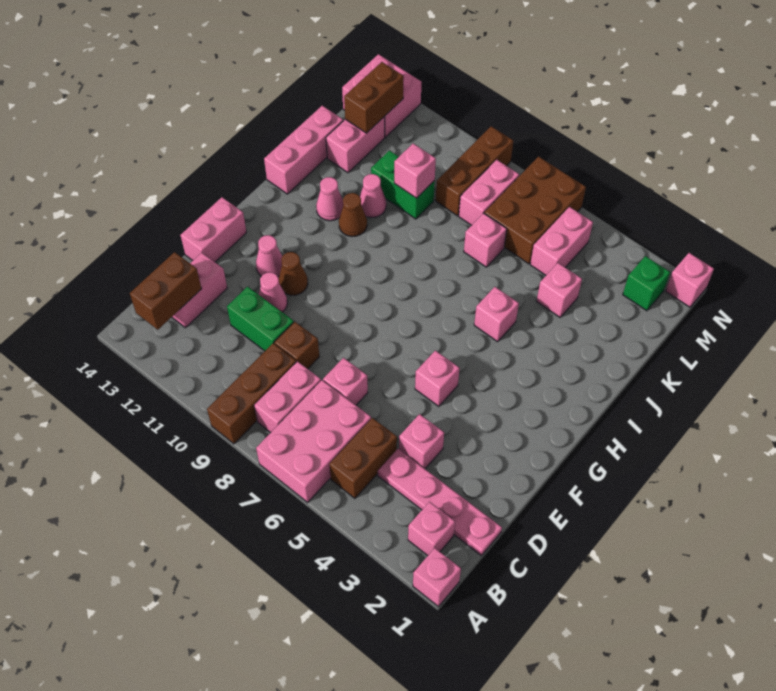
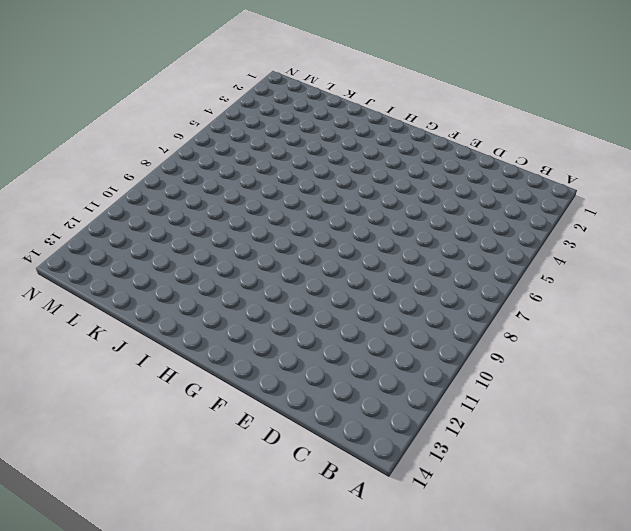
none -> pink 1x1 brick [413,548,461,607]
none -> pink 2x3 brick [256,380,371,502]
none -> brown 1x3 brick [207,343,296,444]
none -> pink 1x1 brick [408,502,455,556]

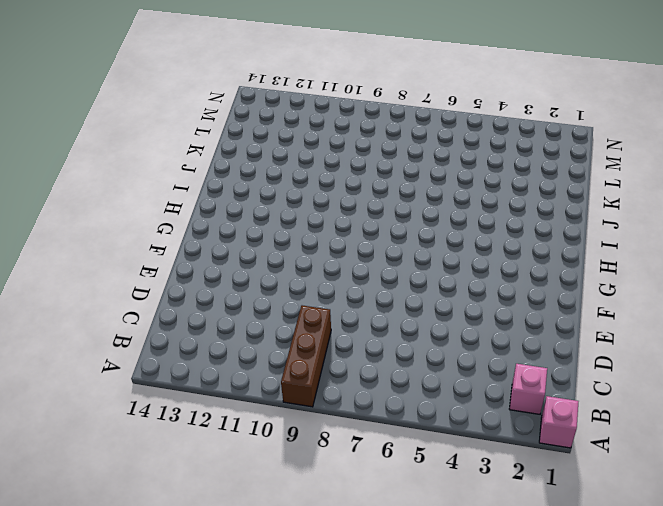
none -> pink 2x3 brick [256,380,371,502]
none -> brown 1x2 brick [329,418,397,498]
none -> pink 1x2 brick [254,361,321,433]
none -> pink 1x4 plate [378,449,502,555]

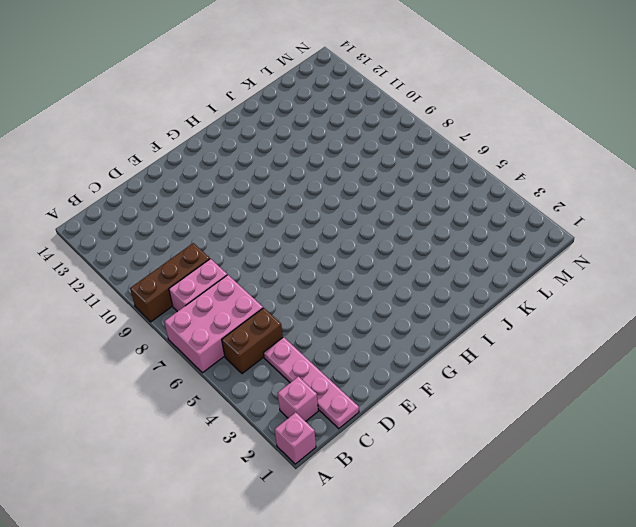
none -> pink 1x2 brick [172,253,227,328]
none -> pink 1x1 brick [399,414,444,469]
none -> pink 1x1 brick [323,358,368,405]
none -> brown 1x1 brick [274,322,319,369]

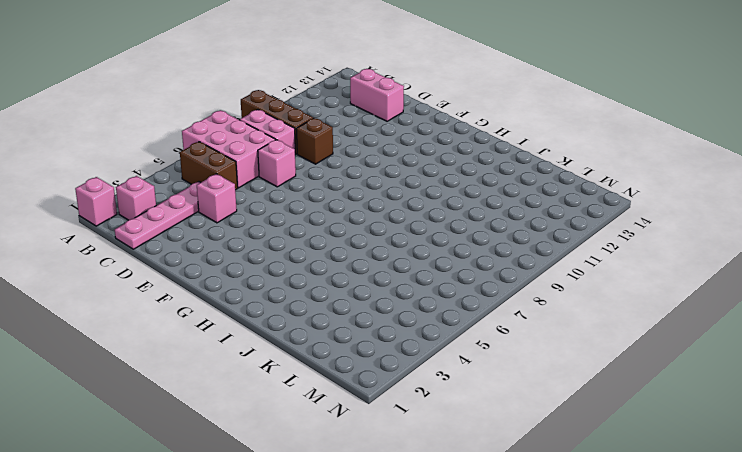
none -> green 1x2 brick [227,287,294,351]
none -> pink 1x1 cone [259,272,287,312]
none -> pink 1x2 brick [181,197,246,262]
none -> pink 1x1 brick [415,350,460,406]

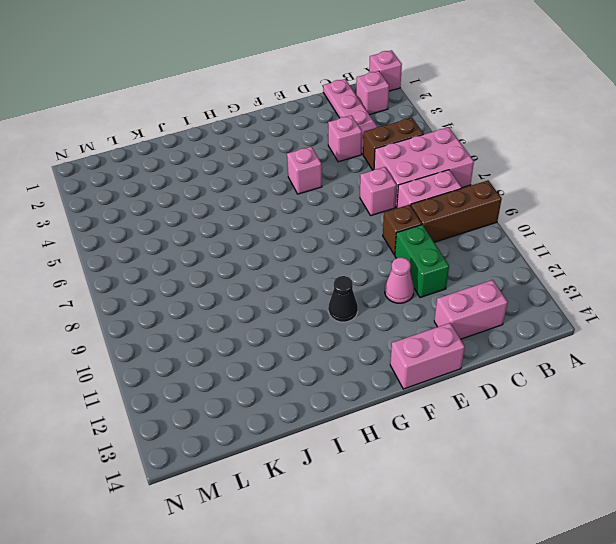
black 1x1 cone [328,276,358,322] -> none
none -> brown 1x1 cone [279,252,308,295]
none -> pink 1x1 cone [256,235,282,277]
none -> pink 1x1 brick [474,287,519,342]
none -> brown 1x1 cone [339,193,367,236]

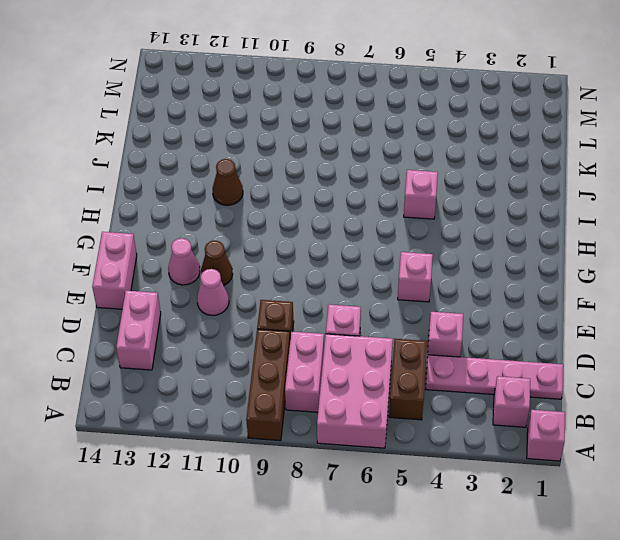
none -> green 1x2 brick [227,287,294,351]
none -> pink 1x1 cone [316,177,343,221]
none -> pink 1x3 brick [264,106,343,194]
none -> pink 1x1 cone [360,174,386,218]

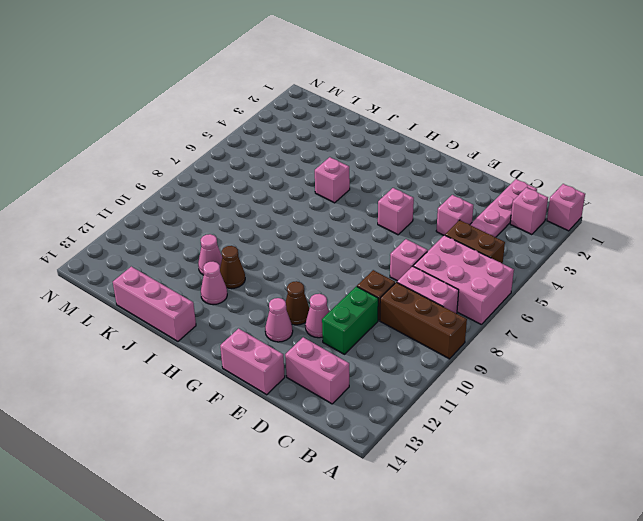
none -> pink 1x1 brick [537,263,582,317]
none -> pink 1x1 brick [464,213,507,267]
none -> green 1x2 brick [371,150,435,219]
none -> pink 1x2 brick [326,117,385,173]

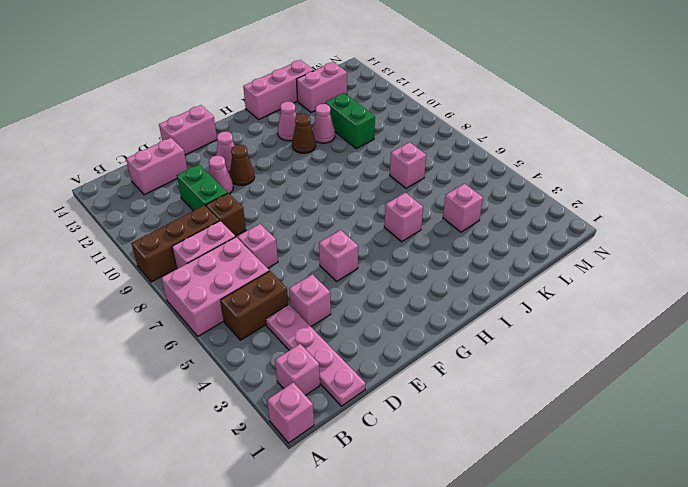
none -> pink 1x2 brick [530,207,593,275]
none -> brown 2x3 brick [484,157,586,264]
none -> pink 1x2 brick [459,160,519,225]
none -> brown 1x3 brick [436,126,513,216]

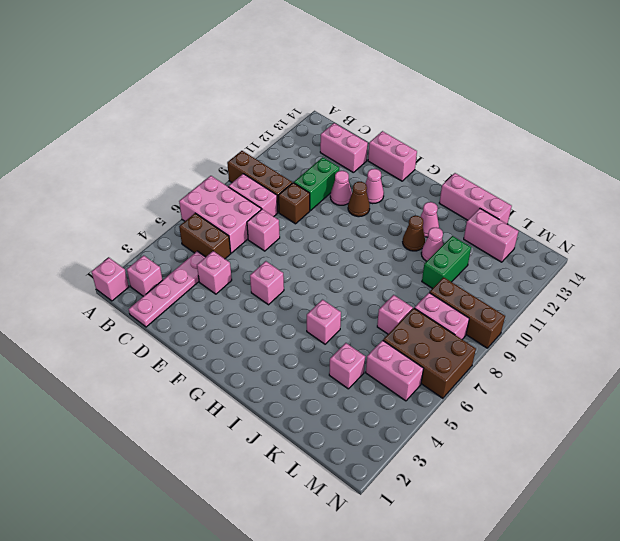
none -> green 1x1 brick [623,256,670,311]
none -> pink 2x2 brick [342,54,421,137]
none -> pink 1x1 brick [666,253,714,307]
none -> brown 1x2 brick [130,252,201,330]

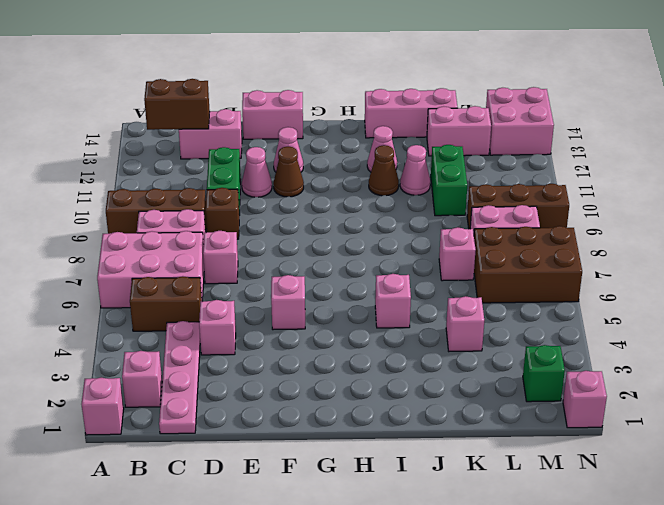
none -> pink 1x2 brick [530,207,593,275]
none -> pink 1x1 brick [394,144,436,198]
none -> brown 1x2 brick [344,62,404,133]

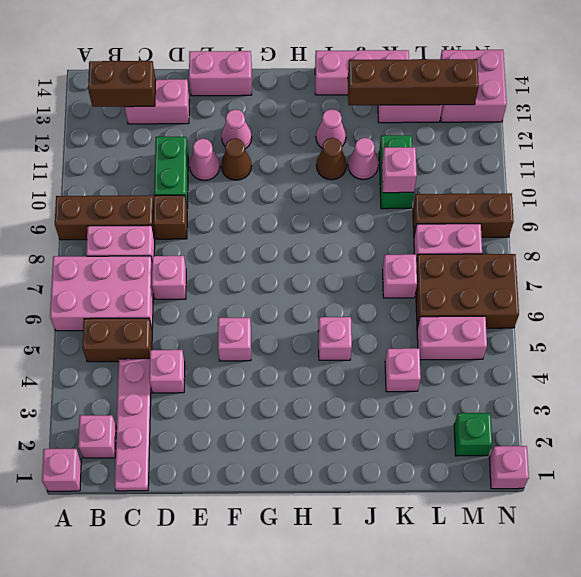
brown 1x4 brick [348,59,479,105] -> brown 1x2 brick [344,62,404,133]

